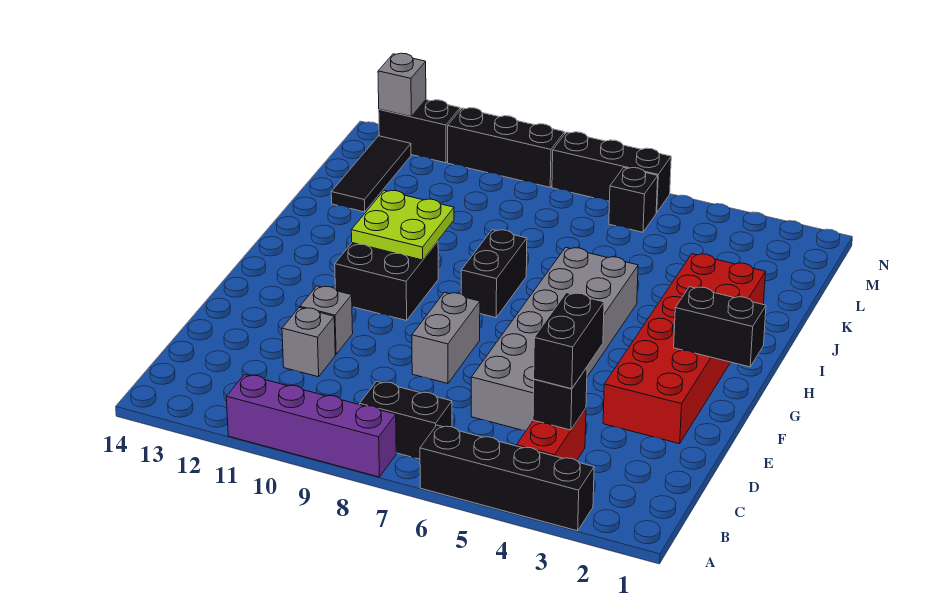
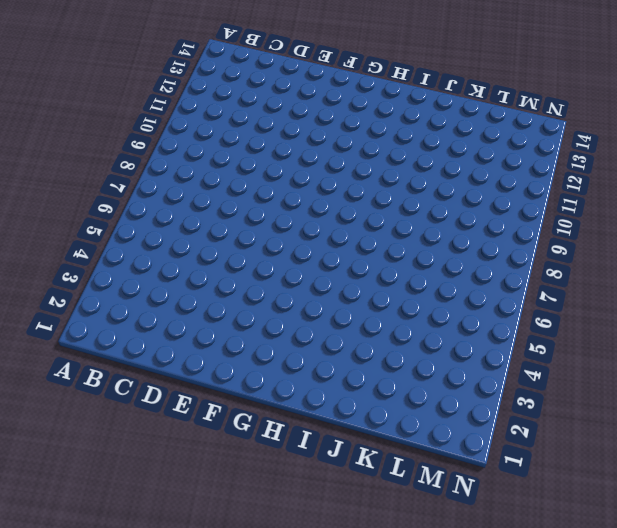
none -> black 1x4 brick [420,425,594,531]
none -> purple 1x4 brick [226,374,396,477]
none -> red 1x2 brick [517,409,586,461]

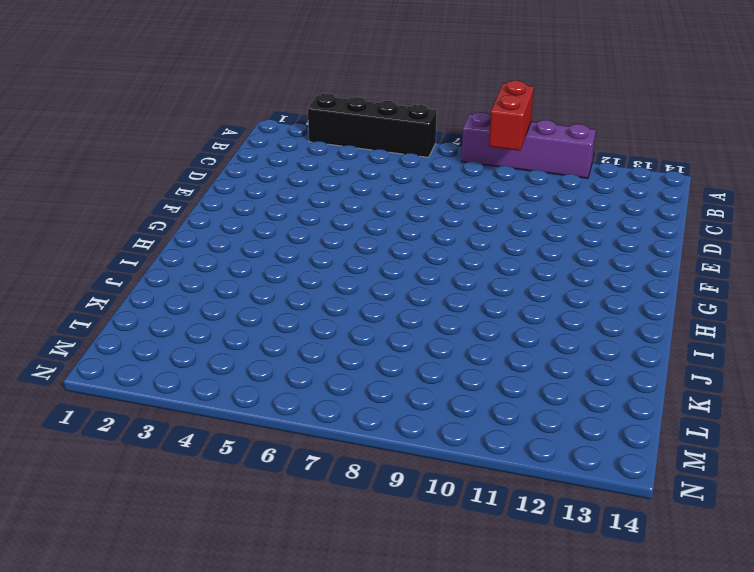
red 1x2 brick [489,81,534,151] -> red 1x2 brick moved to [517,409,586,461]
none -> black 1x2 brick [360,381,452,459]
none -> grey 2x6 brick [471,247,638,431]
none -> grey 1x1 brick [282,307,335,377]

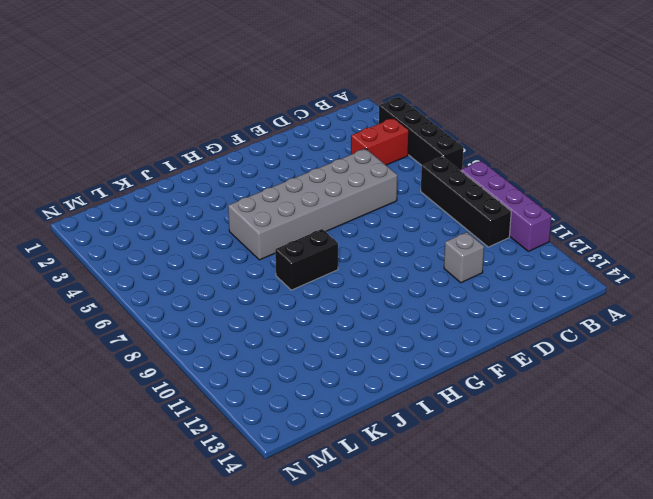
black 1x4 brick [421,157,511,247] -> black 1x2 brick [360,381,452,459]
none -> red 2x6 brick [603,254,766,444]
none -> grey 1x2 brick [412,292,480,384]
none -> grey 1x1 brick [300,286,353,354]

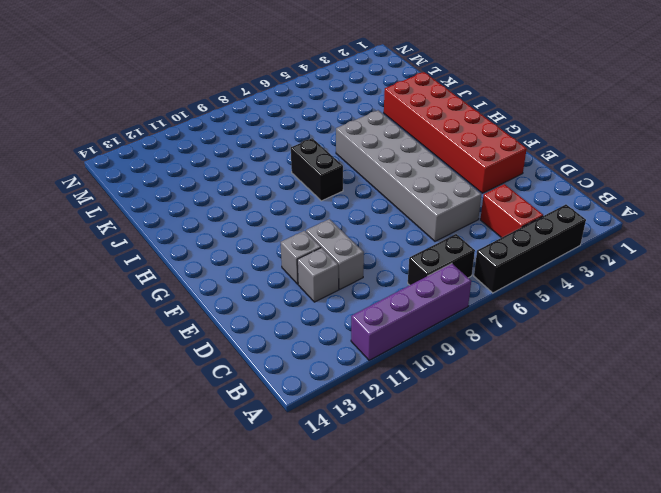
grey 1x2 brick [306,219,364,289] -> grey 1x2 brick moved to [412,292,480,384]
none -> black 2x2 brick [335,241,438,320]
none -> black 1x3 tile [331,136,411,212]
none -> black 1x1 brick [609,168,658,232]

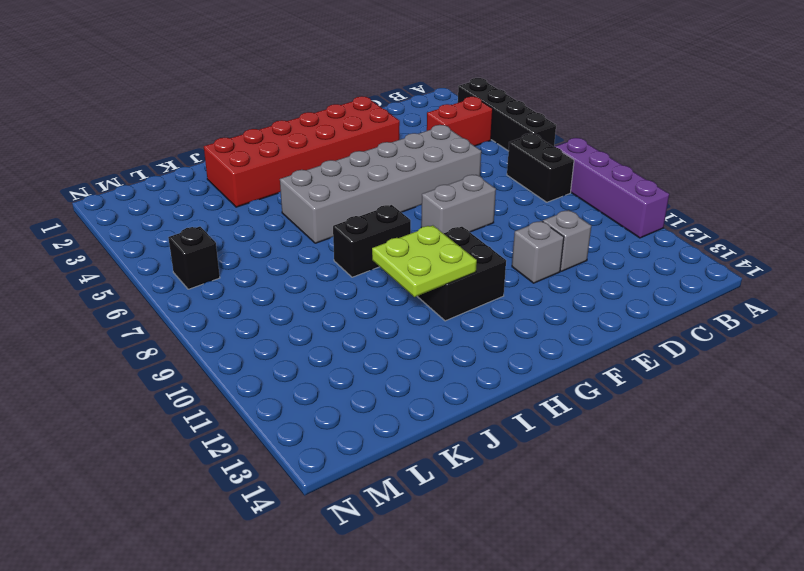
none -> black 1x3 tile [331,136,411,212]
none -> black 1x3 brick [552,132,671,213]
none -> black 1x3 brick [448,108,565,187]

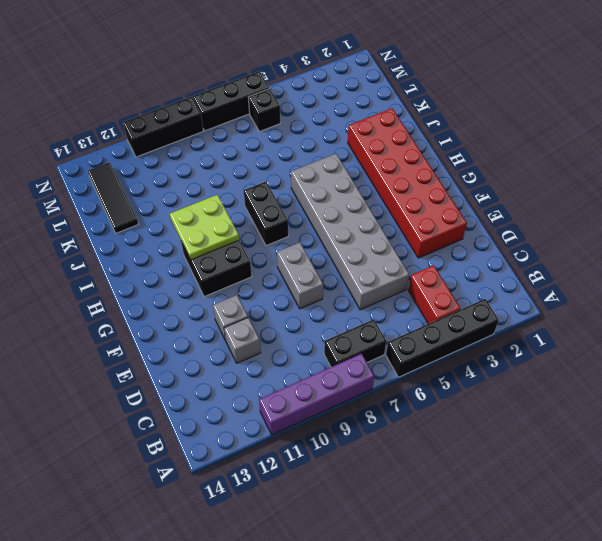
none -> black 1x2 brick [379,100,460,163]
none -> black 1x1 brick [533,367,587,430]
none -> black 1x2 brick [674,287,766,367]

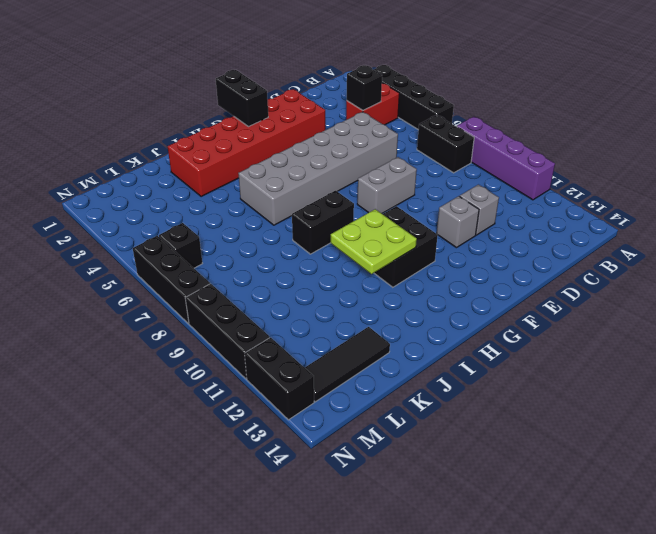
none -> grey 1x1 brick [378,53,426,117]
none -> black 1x2 brick [534,293,604,389]

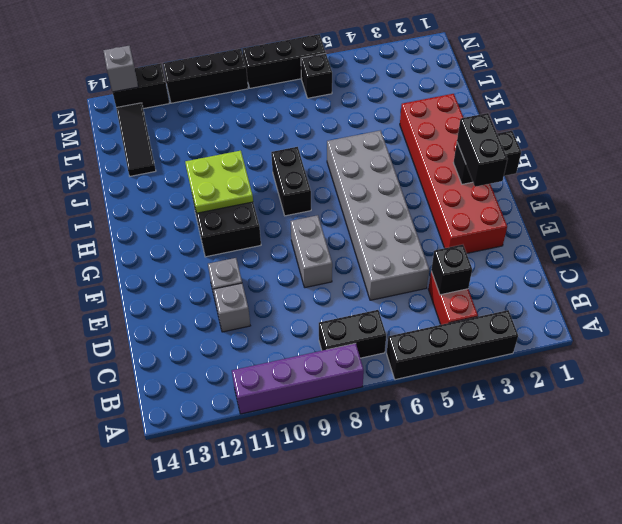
black 1x2 brick [457,113,507,187] -> black 1x2 brick moved to [534,293,604,389]

